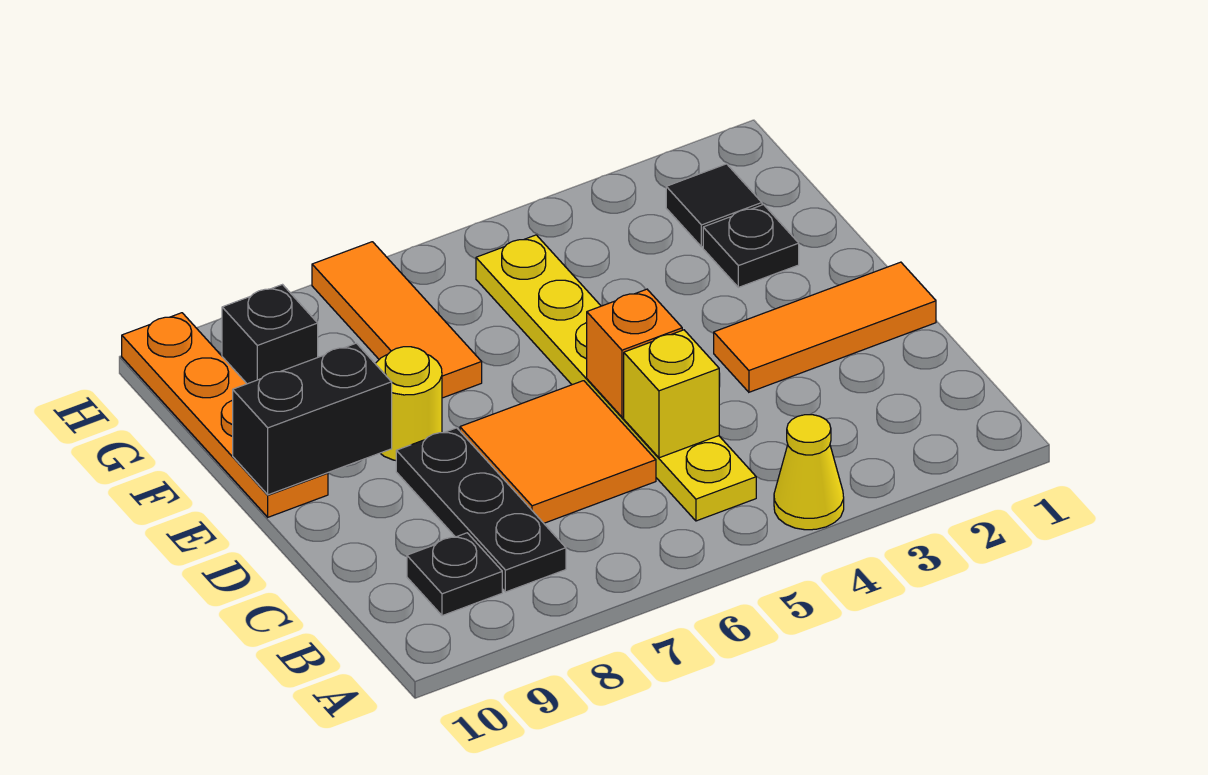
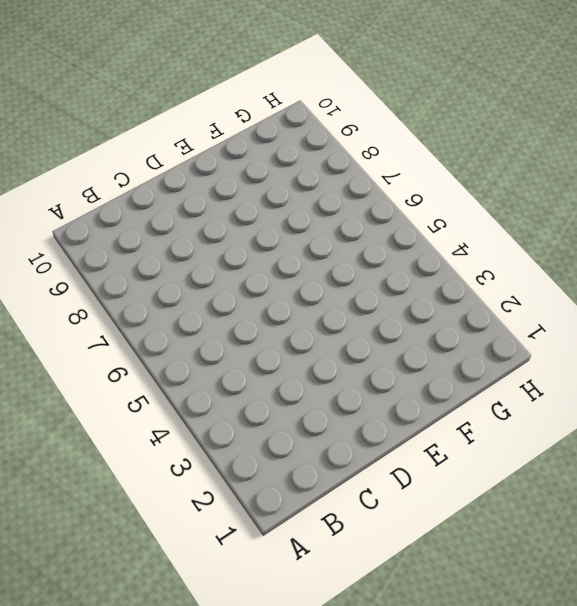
none -> yellow 1x1 cone [774,415,844,530]
none -> yellow 1x6 plate [476,235,756,521]
none -> black 1x3 plate [396,428,566,592]

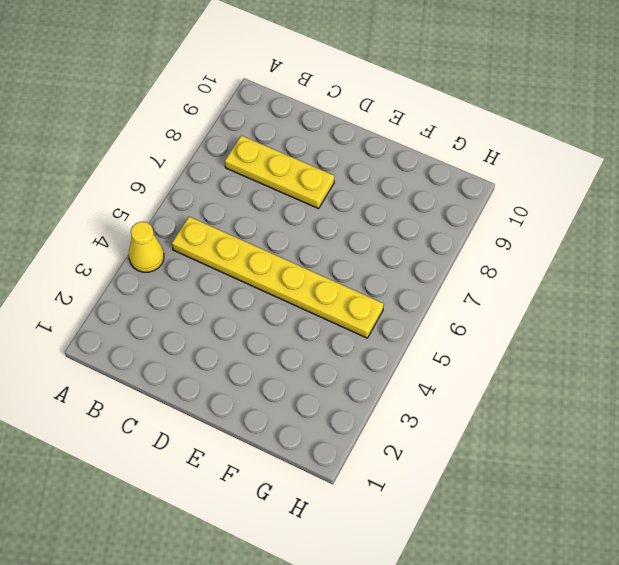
yellow 1x3 plate [225,135,334,209] -> black 1x3 plate [396,428,566,592]
none -> black 1x1 plate [407,533,502,616]
none -> orange 2x2 tile [460,381,656,523]
none -> orange 1x3 tile [714,262,936,392]

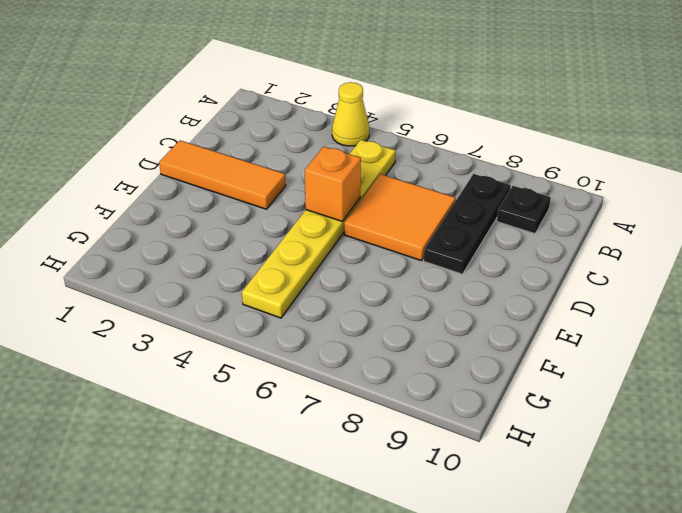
none -> yellow 1x1 round brick [375,347,442,460]
none -> orange 1x4 plate [122,313,328,517]
none -> black 1x1 plate [703,205,799,287]

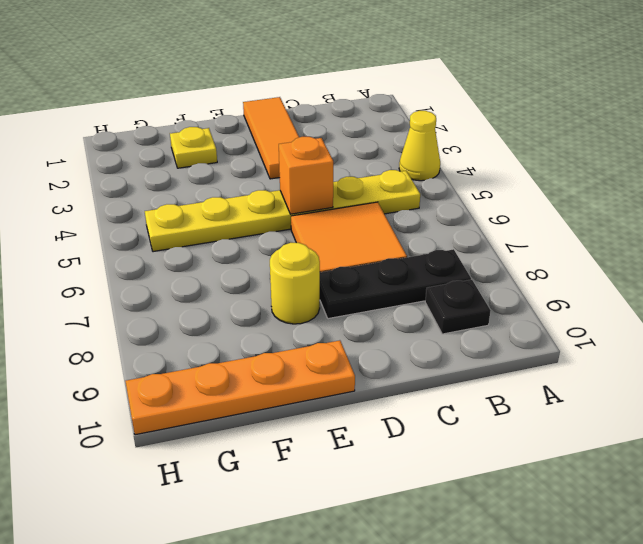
yellow 1x1 plate [170,127,217,168] -> black 1x1 plate [703,205,799,287]
none -> orange 1x3 tile [312,242,482,398]
none -> black 1x1 tile [666,164,762,247]
none -> black 1x1 brick [222,285,318,384]

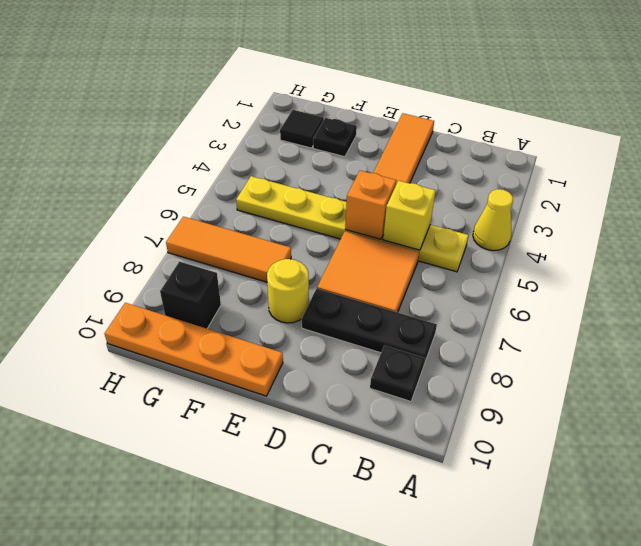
none -> black 1x2 brick [233,343,392,495]

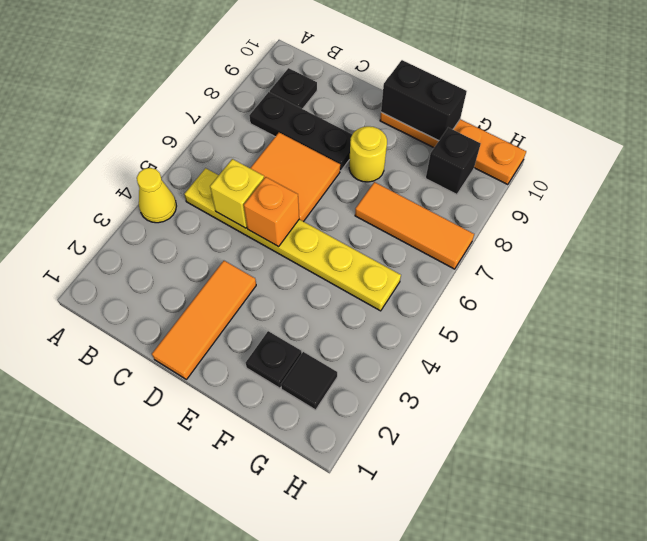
black 1x2 brick [381,60,467,141] -> black 1x2 brick turned to [233,343,392,495]

